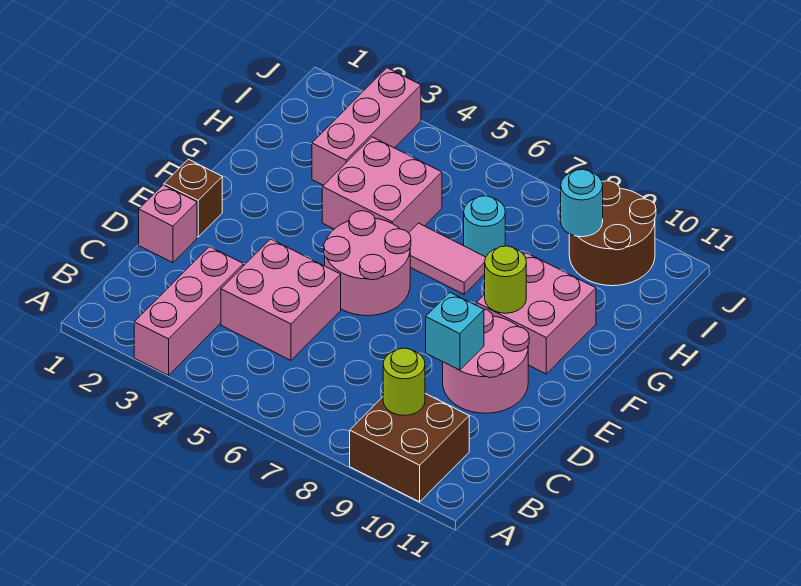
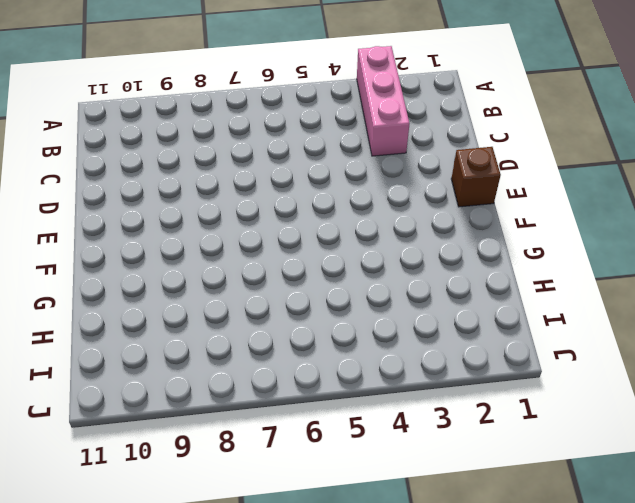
none -> brown 2x2 brick [350,394,469,502]
none -> pink 2x2 brick [221,239,341,360]
none -> pink 1x1 brick [139,185,197,263]

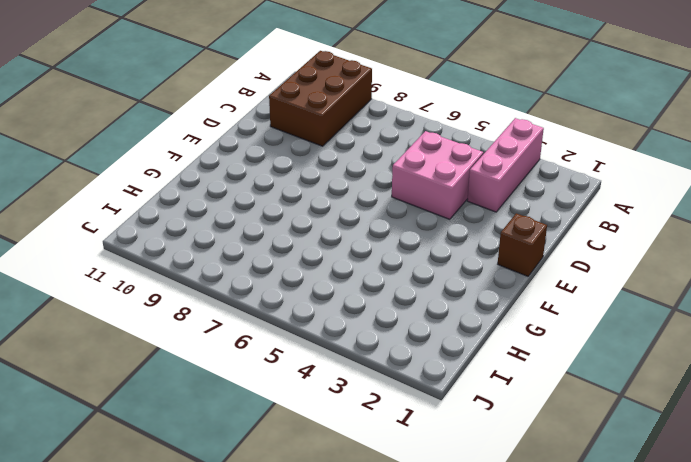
brown 2x3 brick [269,51,372,146] -> brown 2x2 brick [350,394,469,502]
none -> pink 1x1 brick [139,185,197,263]
none -> pink 2x2 round brick [443,309,529,413]
none -> pink 2x2 round brick [324,211,411,316]

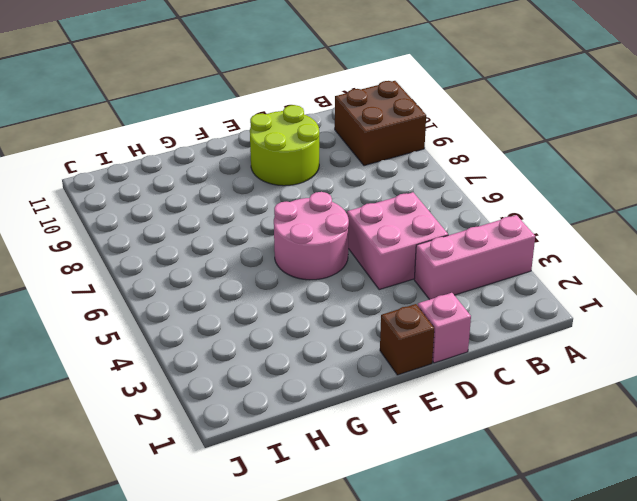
lime 2x2 round brick [250,105,319,186] -> pink 2x2 round brick [443,309,529,413]
none -> pink 2x2 brick [476,253,596,374]
none -> pink 2x2 brick [322,137,442,233]
none -> pink 1x2 tile [409,223,486,294]

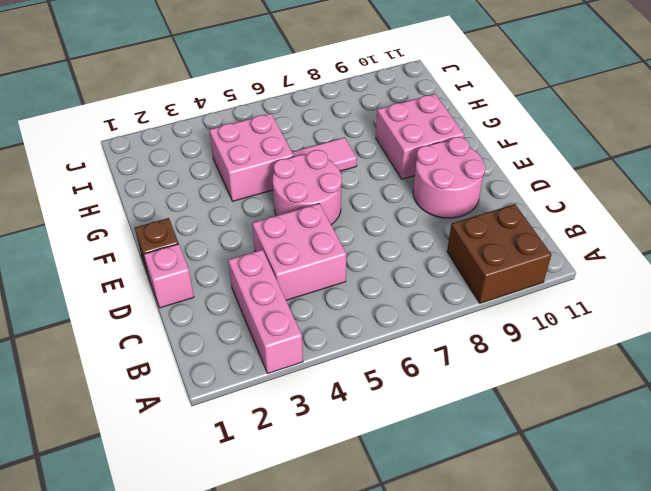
none -> pink 1x3 brick [312,68,421,185]
none -> cyan 1x1 round brick [464,196,505,257]
none -> brown 2x2 round brick [569,181,656,286]

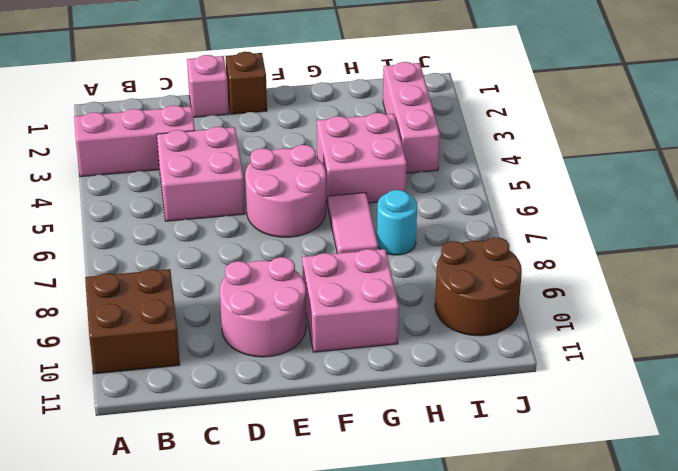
pink 1x3 brick [383,62,440,173] -> pink 1x3 brick turned to [312,68,421,185]
none -> lime 1x1 round brick [383,348,425,416]
none -> cyan 1x1 brick [426,293,484,370]
none -> lime 1x1 round brick [485,246,526,313]

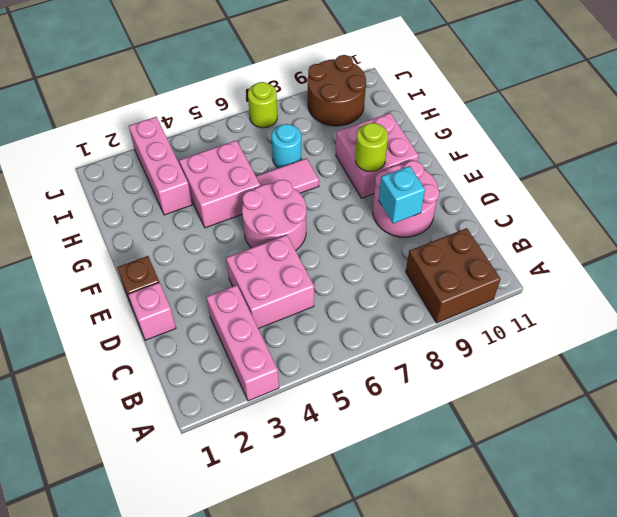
lime 1x1 round brick [248,82,277,128] -> lime 1x1 round brick moved to [383,348,425,416]
none -> cyan 1x1 round brick [561,169,603,237]

